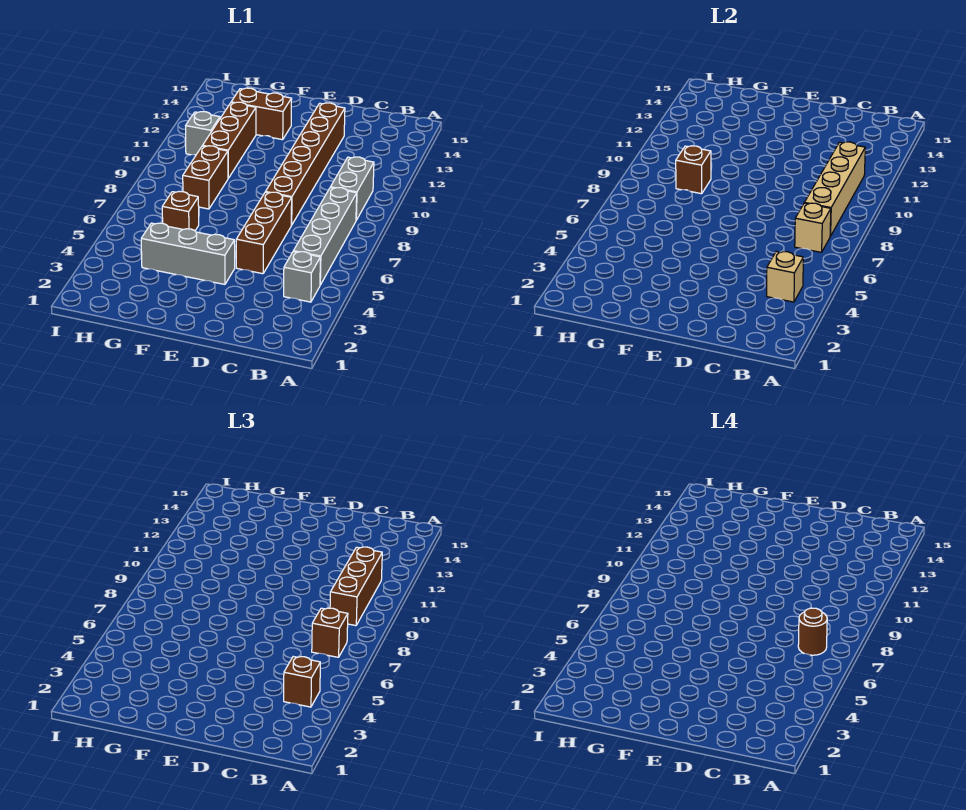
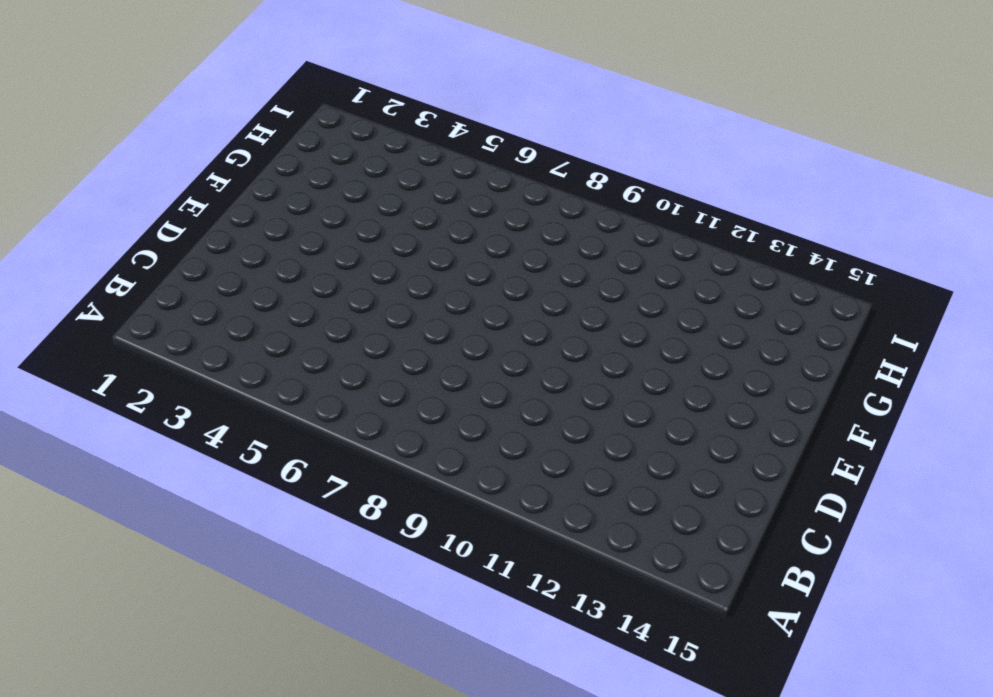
none -> grey 1x1 brick [284,252,320,302]
none -> grey 1x4 brick [293,188,357,285]
none -> grey 1x2 brick [330,157,374,220]

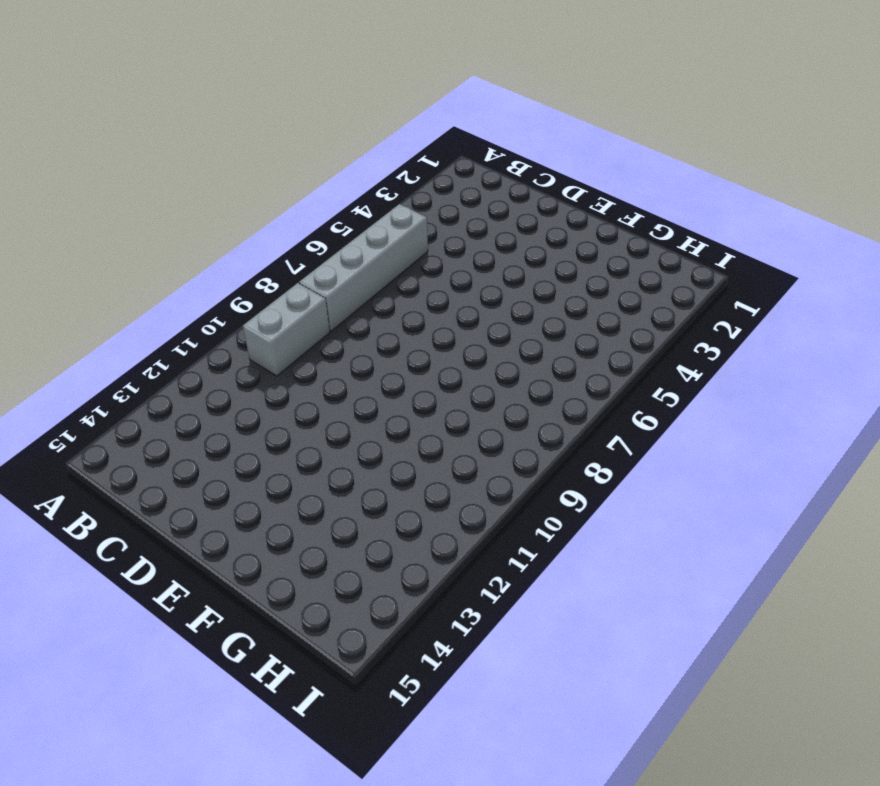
none -> grey 1x1 brick [284,252,320,302]
none -> brown 1x3 brick [236,192,292,274]
none -> brown 1x6 brick [266,103,345,225]

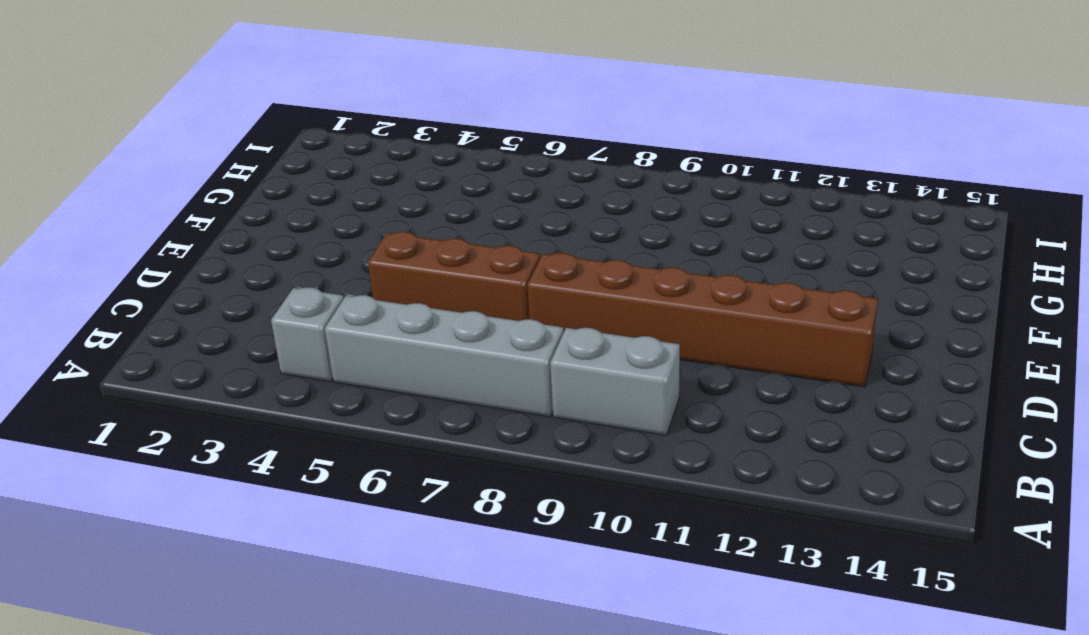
none -> grey 1x3 brick [141,223,235,284]
none -> brown 1x2 brick [231,88,292,140]
none -> brown 1x1 brick [162,192,199,231]

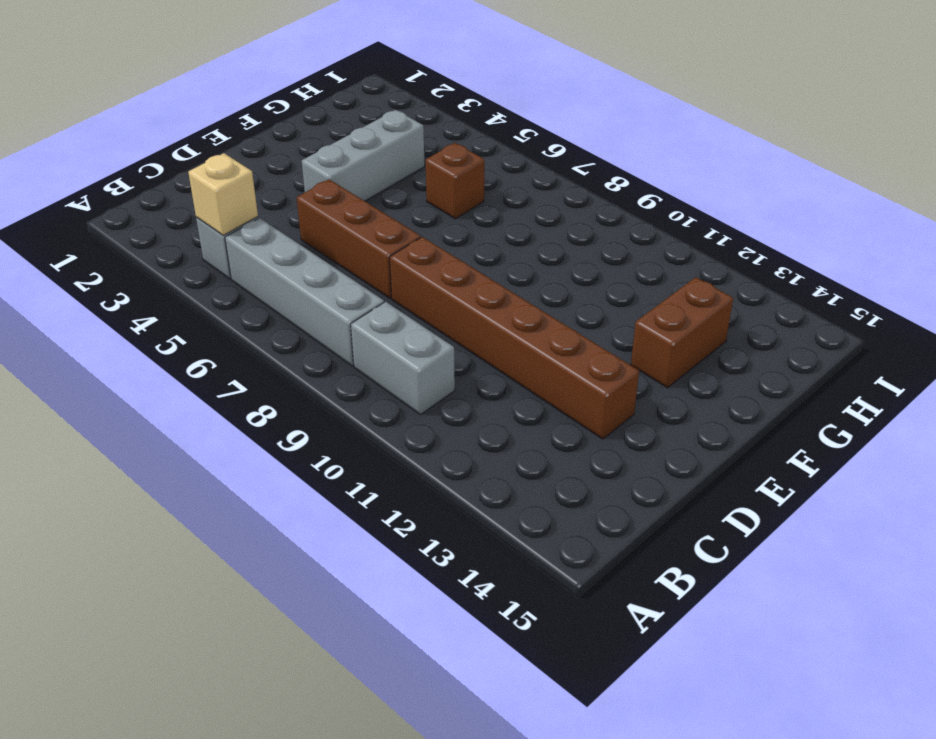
none -> brown 1x2 brick [183,146,228,209]
none -> brown 1x3 brick [203,102,256,178]
none -> grey 1x1 brick [186,112,220,155]

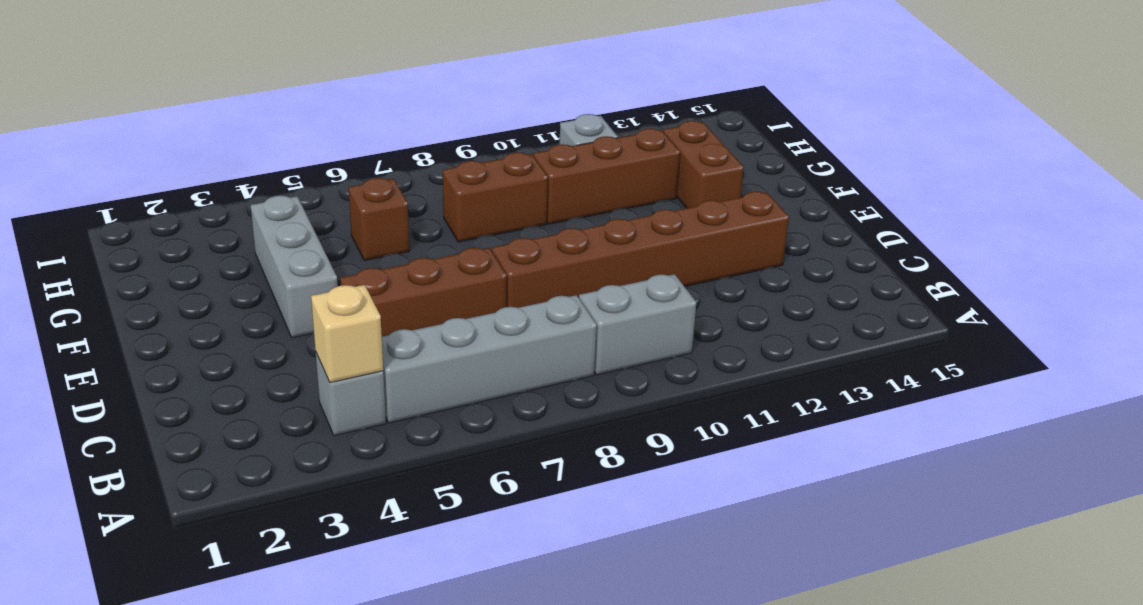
none -> tan 1x1 brick [795,203,831,252]
none -> tan 1x4 brick [804,142,865,236]
none -> brown 1x1 brick [676,146,711,194]

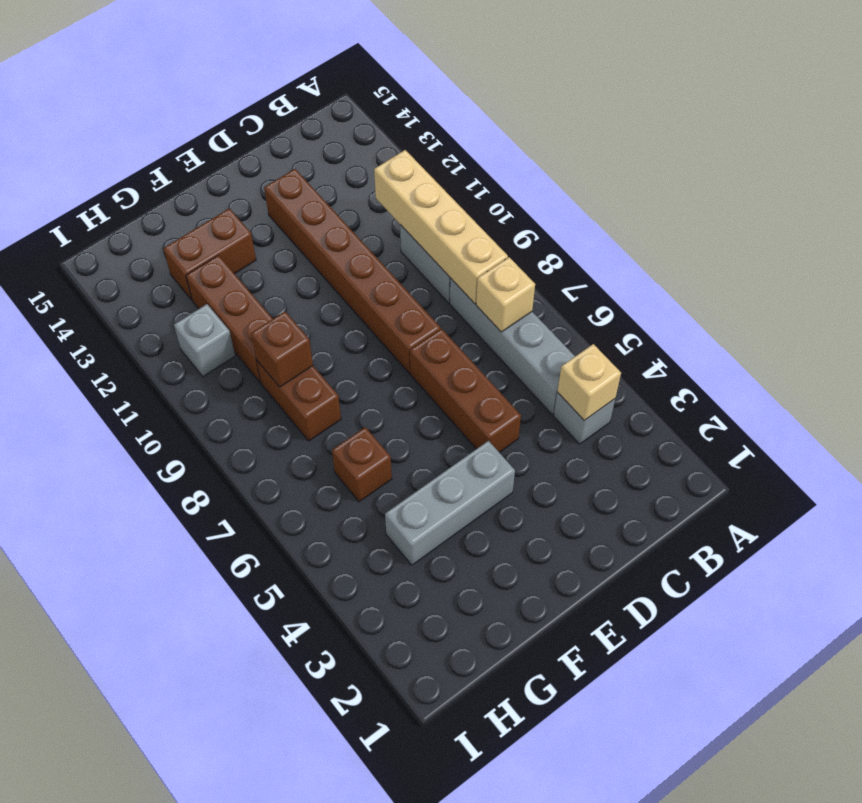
none -> brown 1x1 brick [284,657,320,707]
none -> brown 1x1 brick [312,608,348,657]
none -> brown 1x3 brick [330,547,382,626]

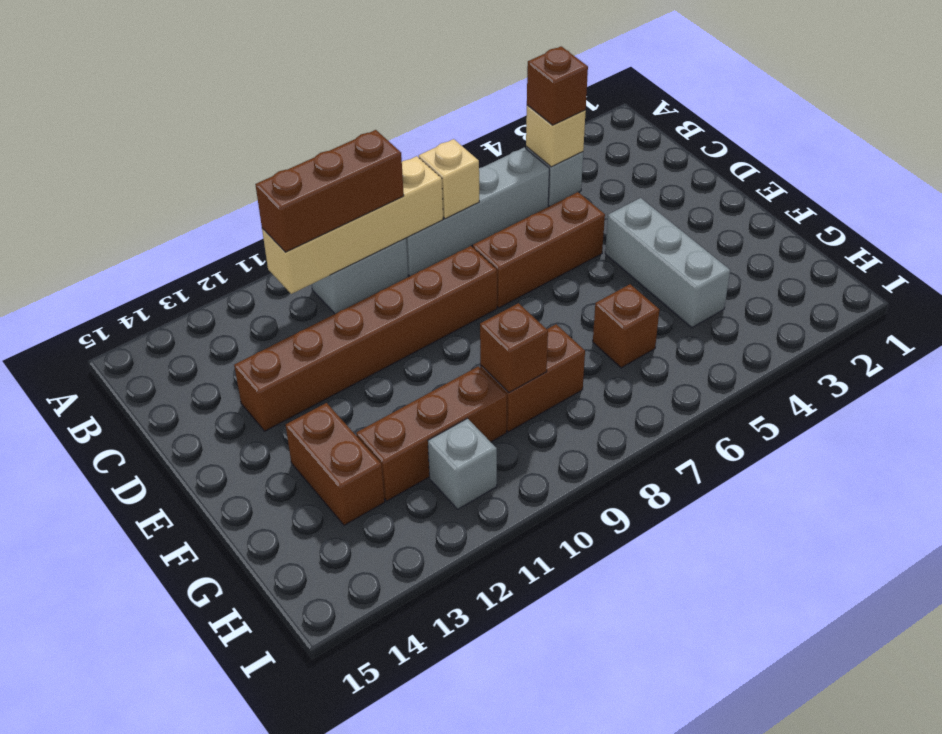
none -> brown 1x1 brick [312,608,348,657]
none -> brown 1x1 round brick [798,608,827,655]

